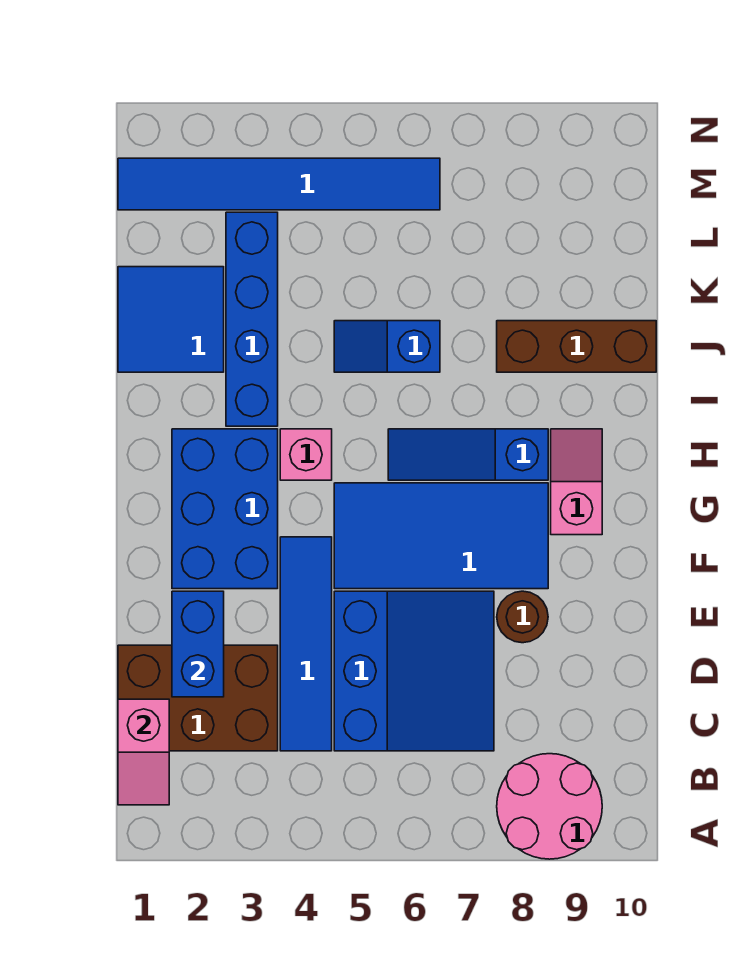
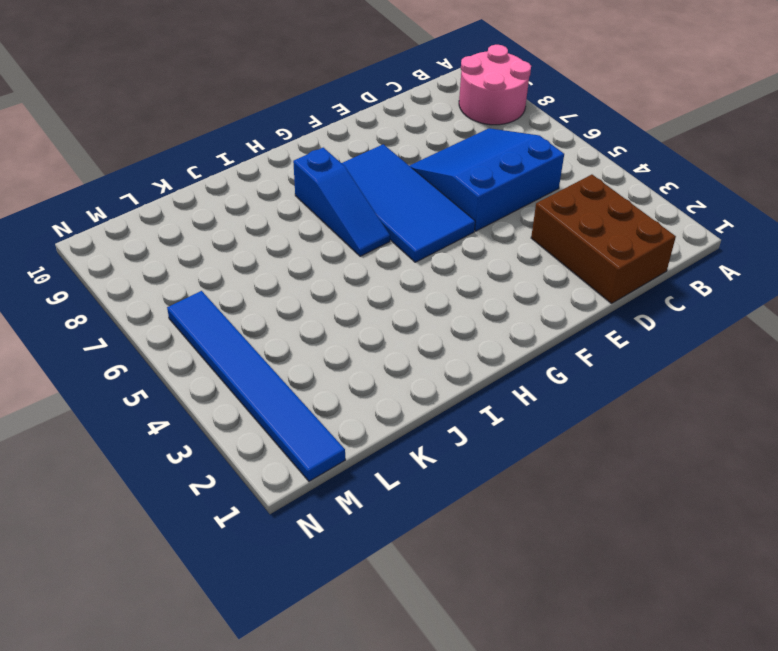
none -> blue 1x4 tile [280,537,332,751]
none -> brown 1x1 round brick [497,591,548,643]
none -> blue 2x3 brick [172,429,278,589]

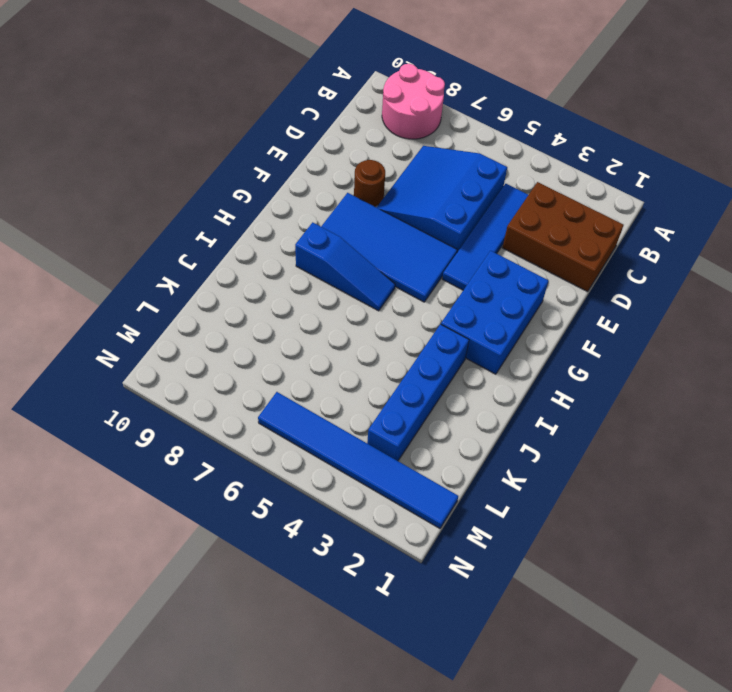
none -> pink 1x2 slope [551,429,602,535]
none -> pink 1x1 brick [280,429,332,480]
none -> blue 2x2 tile [118,267,224,372]

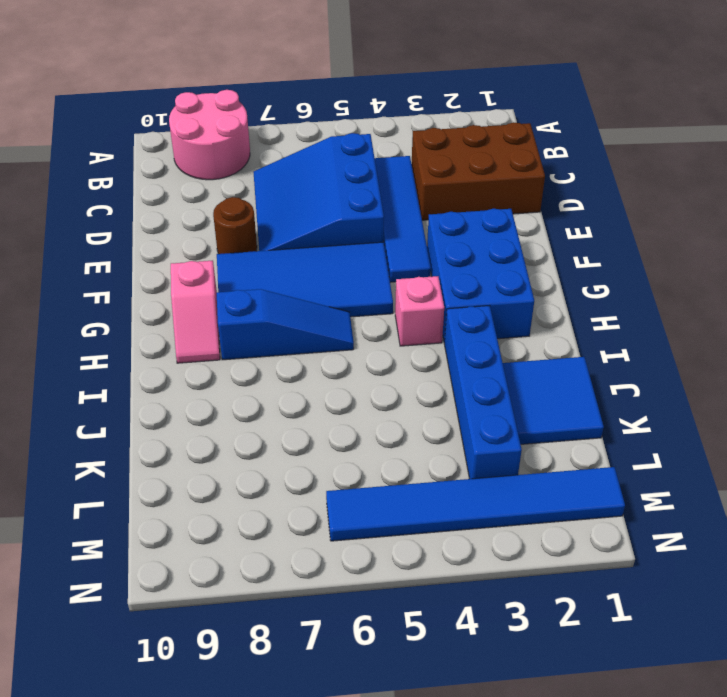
none -> blue 1x2 slope [334,321,440,372]
none -> brown 1x3 brick [497,321,656,372]
none -> pink 1x2 slope [118,699,169,805]

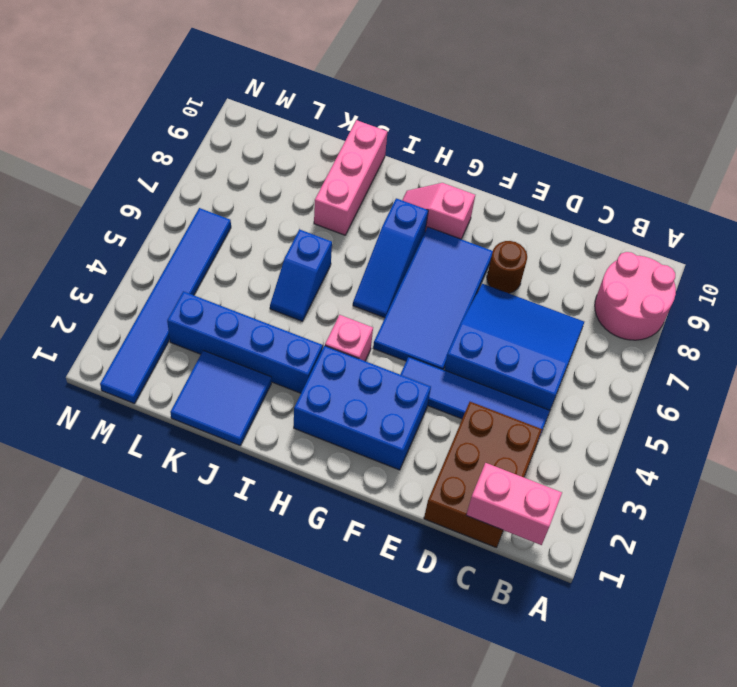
pink 1x2 brick [466,463,562,545] -> pink 1x2 slope [118,699,169,805]
pink 1x3 brick [314,120,387,235] -> brown 1x3 brick [497,321,656,372]
none -> blue 1x2 brick [172,591,224,697]

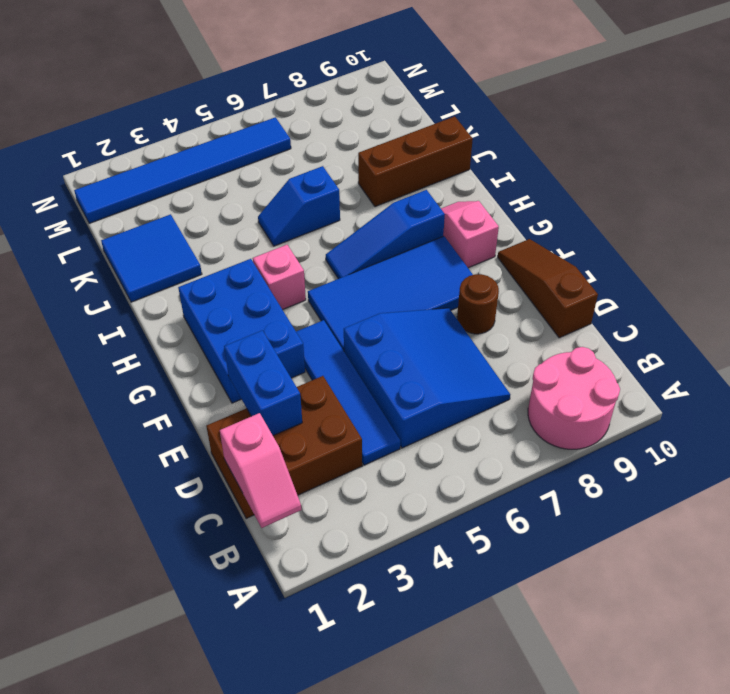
brown 1x3 slope [498,239,598,338] -> none
none -> blue 1x4 brick [226,212,278,426]

